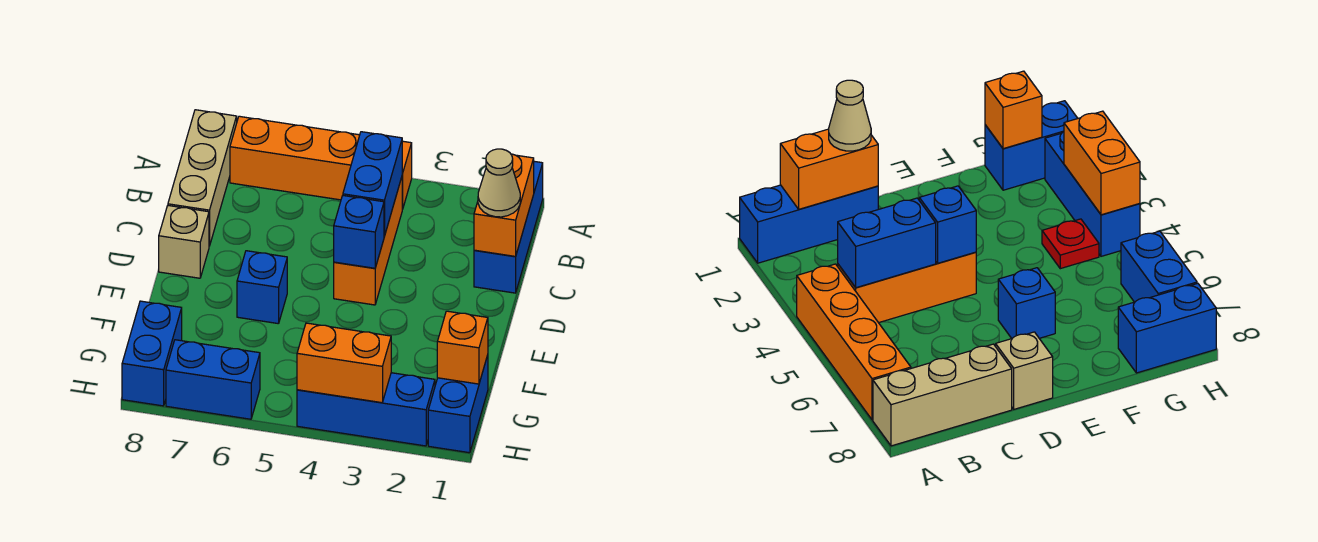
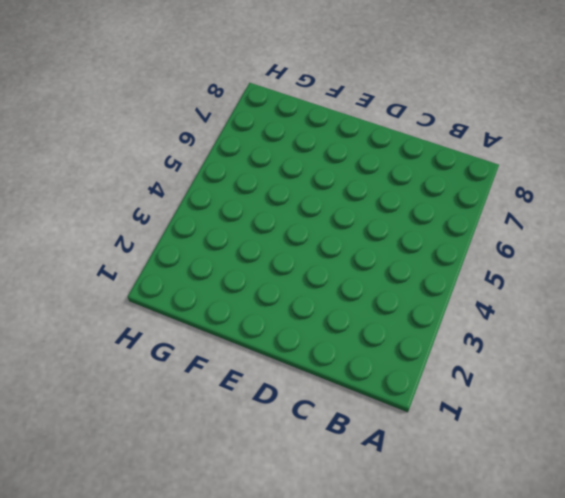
none -> blue 1x3 brick [474,161,543,293]
none -> orange 1x4 brick [230,116,412,209]
none -> tan 1x3 brick [168,110,237,246]

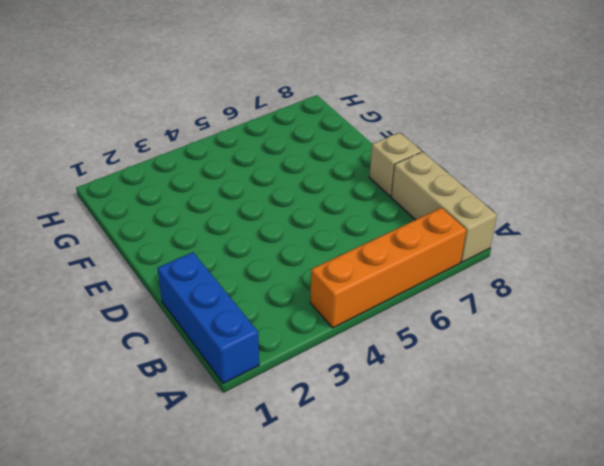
none -> orange 1x3 brick [334,177,402,305]
none -> blue 1x1 brick [237,251,287,324]
none -> blue 1x2 brick [428,355,488,453]

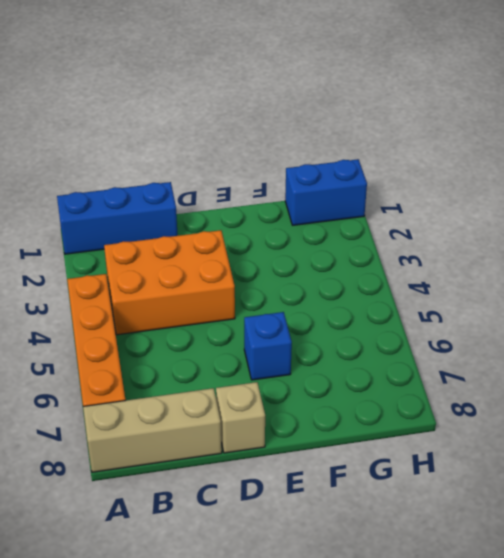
orange 2x3 brick [104,230,235,335] -> orange 1x3 brick [334,177,402,305]
none -> red 1x1 plate [1042,219,1099,269]
none -> blue 1x2 brick [122,301,182,406]
none -> blue 1x3 brick [297,373,435,446]

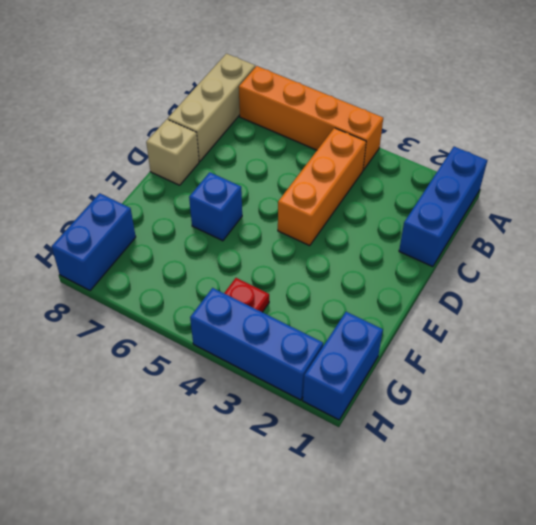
none -> blue 1x2 brick [166,340,260,419]
none -> orange 1x2 brick [474,154,534,256]
none -> blue 1x2 brick [343,132,402,237]

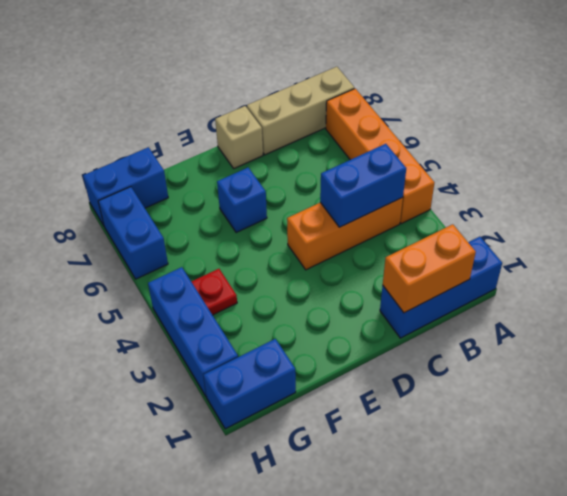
none -> blue 1x1 brick [334,196,384,268]
none -> orange 1x1 brick [437,311,488,384]
none -> orange 1x2 brick [297,323,391,403]

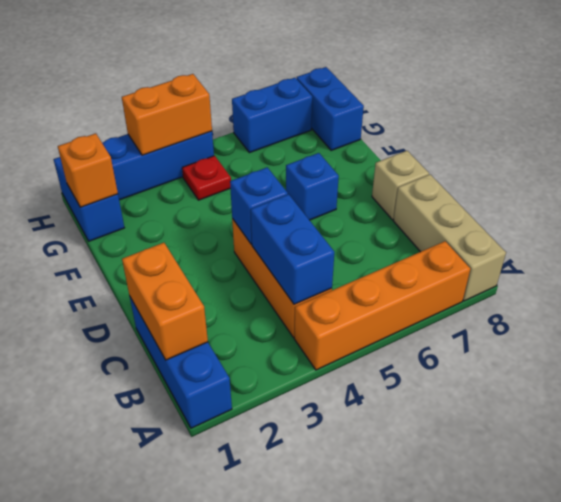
none -> tan 1x1 cone [478,149,520,217]

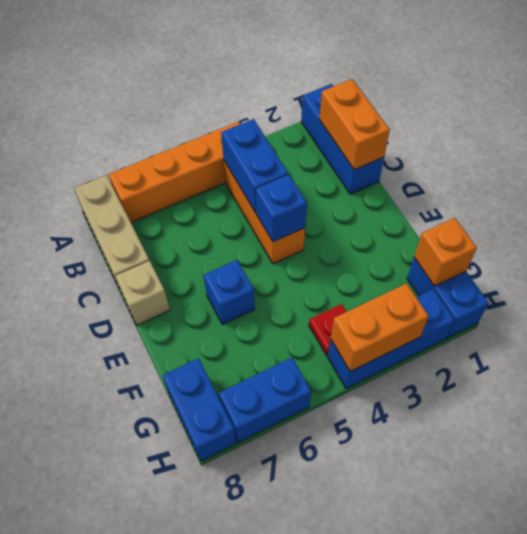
none -> tan 1x1 cone [478,149,520,217]

